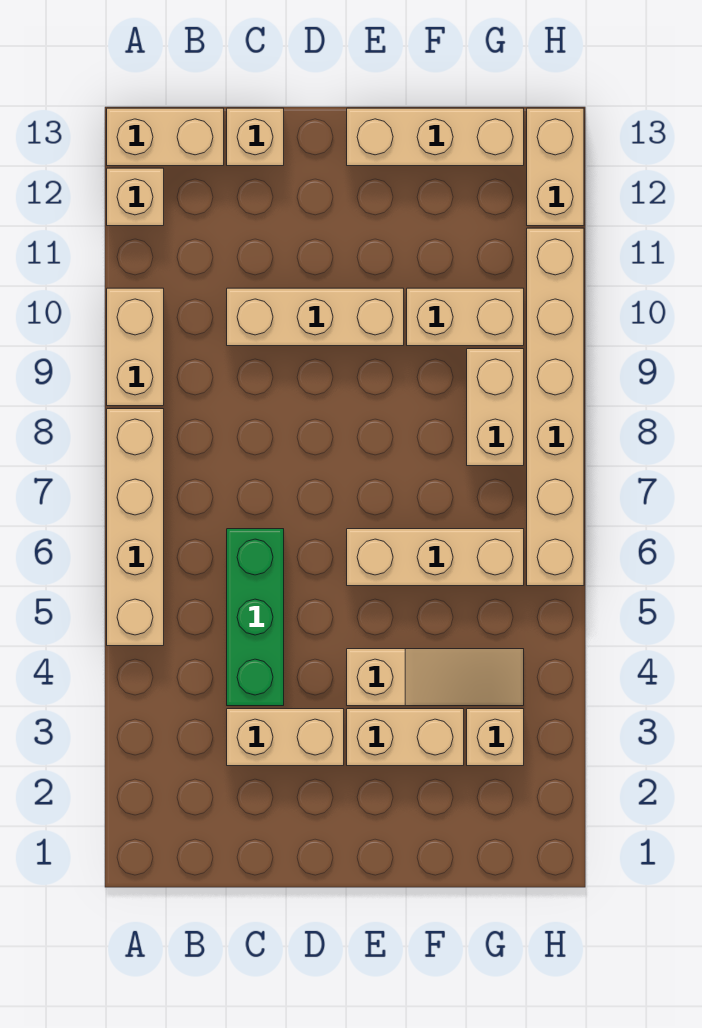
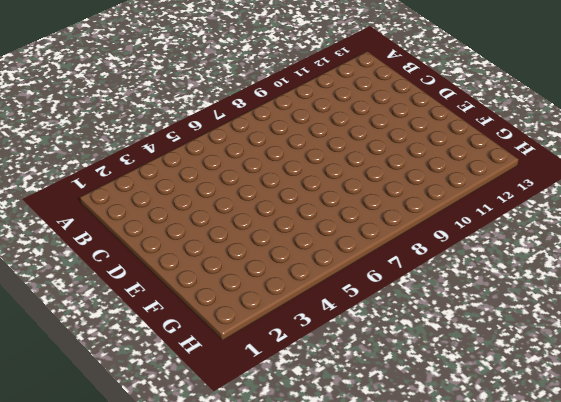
none -> tan 1x4 brick [107,409,164,646]
none -> tan 1x2 brick [107,288,164,406]
none -> tan 1x1 brick [107,168,164,226]

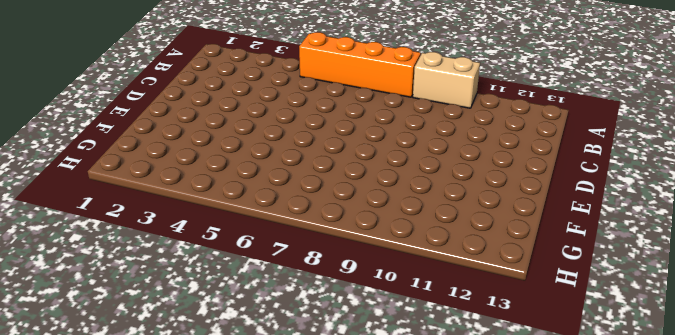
orange 1x4 brick [299,32,421,97] -> tan 1x4 brick [107,409,164,646]
none -> tan 1x1 brick [107,168,164,226]
none -> tan 1x2 brick [107,108,224,166]
none -> tan 1x2 brick [227,709,344,766]

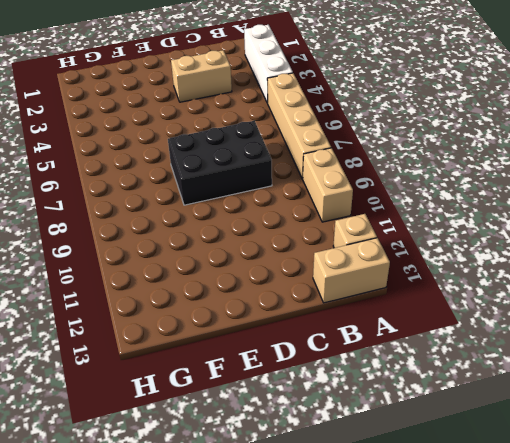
white 1x3 brick [244,25,293,103] -> none
black 2x3 brick [168,121,272,205] -> none
none -> green 1x3 brick [227,529,284,706]
none -> tan 1x3 brick [227,288,404,346]
none -> tan 1x1 brick [227,108,284,166]

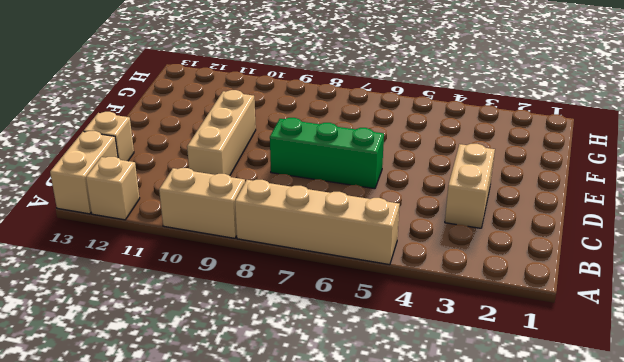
green 1x3 brick [270,118,384,189] -> green 1x3 brick moved to [227,529,284,706]
none -> tan 1x2 brick [347,709,464,766]
none -> tan 1x3 slope [347,649,524,706]
none -> tan 1x3 brick [347,529,524,586]

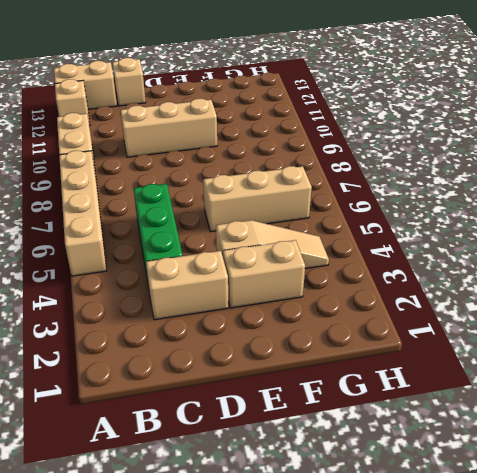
none -> tan 1x3 brick [347,108,524,166]
none -> tan 1x2 brick [407,288,524,346]
none -> tan 1x1 brick [467,709,524,766]

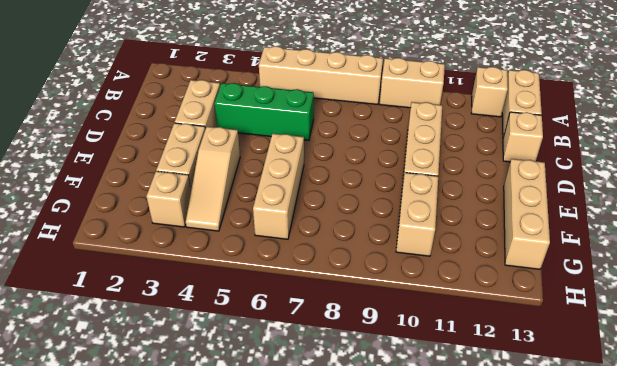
none -> tan 1x2 brick [467,349,524,466]
none -> tan 1x6 brick [527,228,584,586]
none -> tan 1x2 brick [527,108,584,226]

